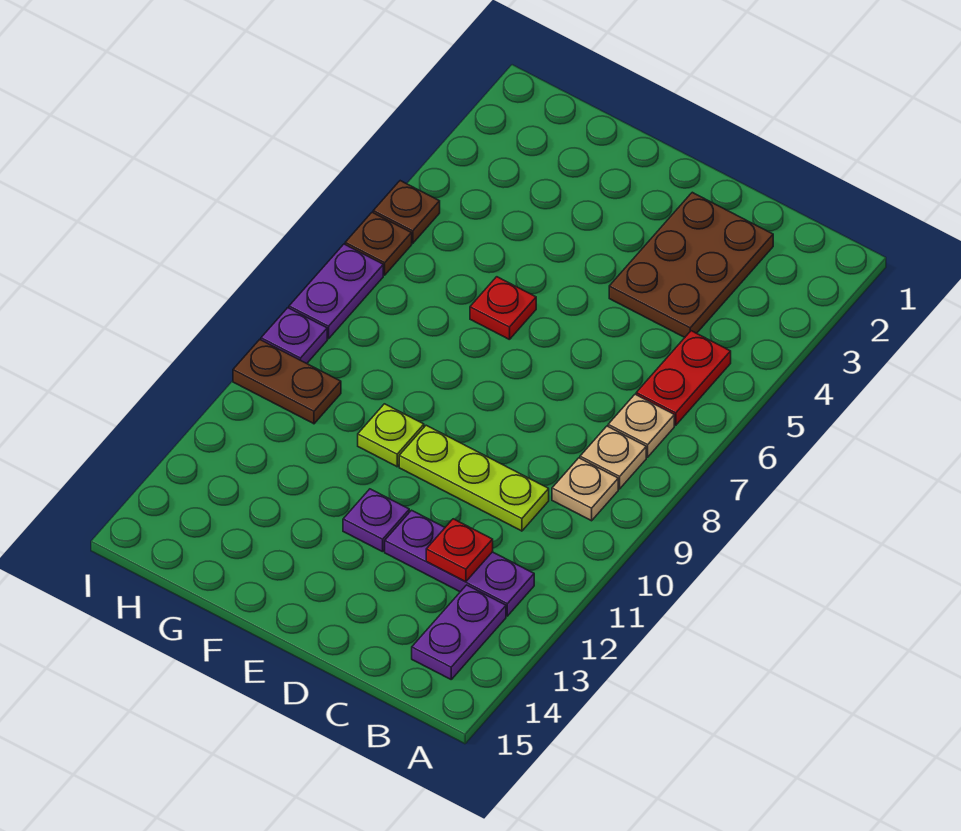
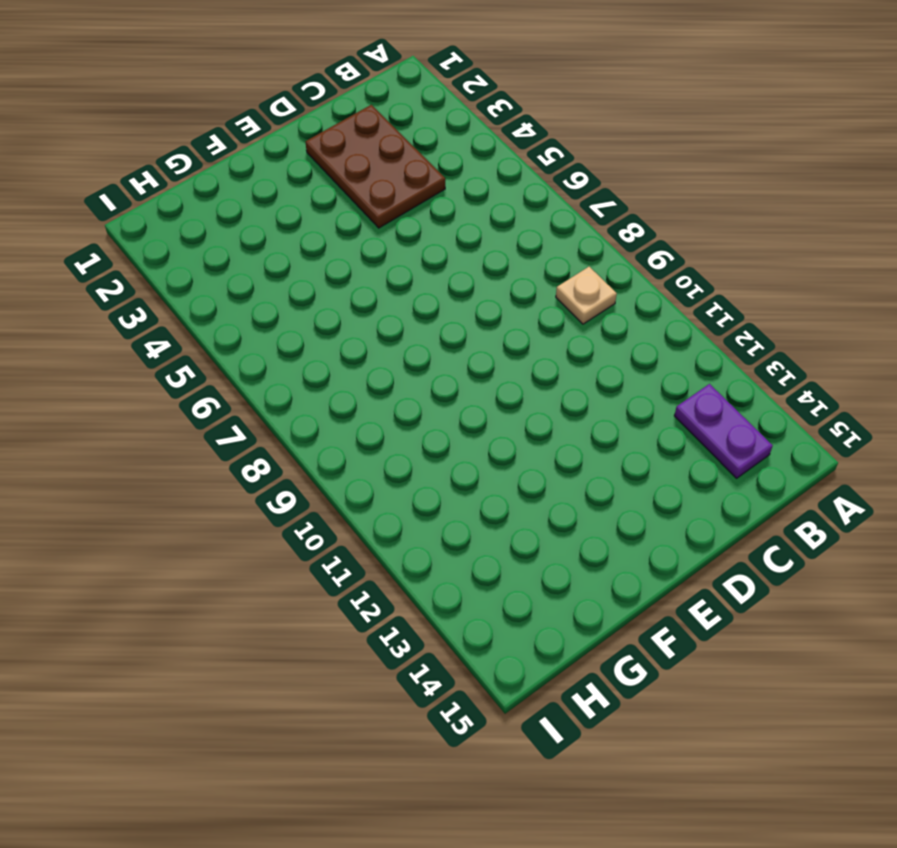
none -> red 1x2 plate [636,331,731,425]
none -> tan 1x1 plate [608,394,674,457]
none -> tan 1x1 plate [580,426,646,489]

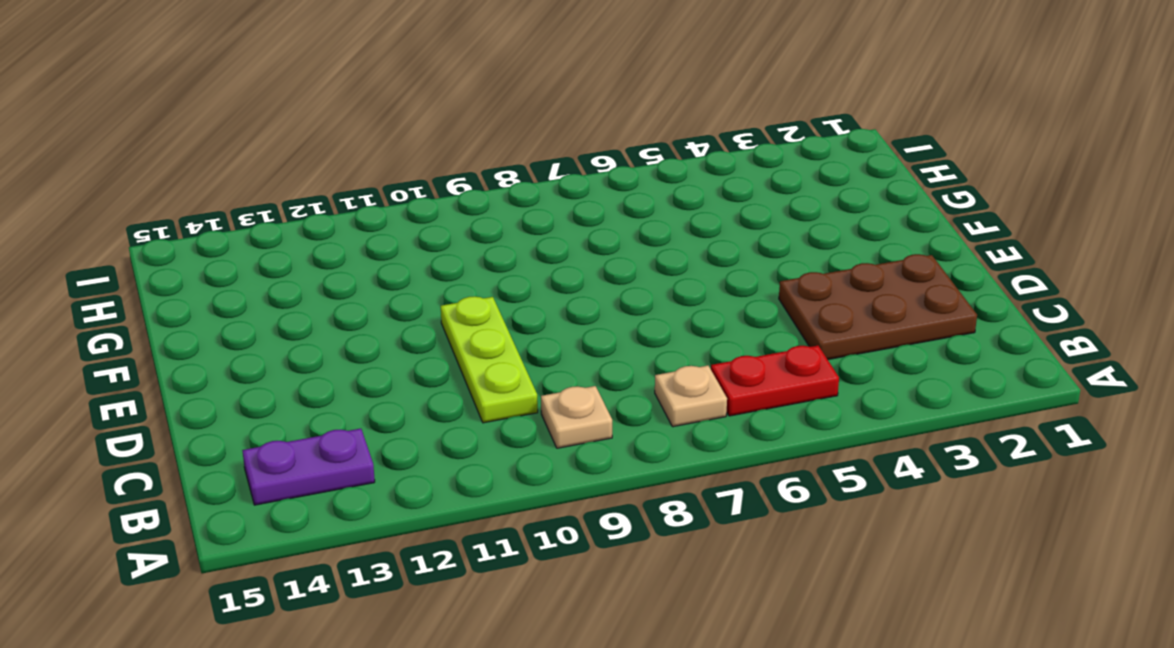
none -> tan 1x1 plate [580,426,646,489]
none -> purple 1x3 plate [385,510,534,616]
none -> purple 1x1 plate [343,489,409,552]

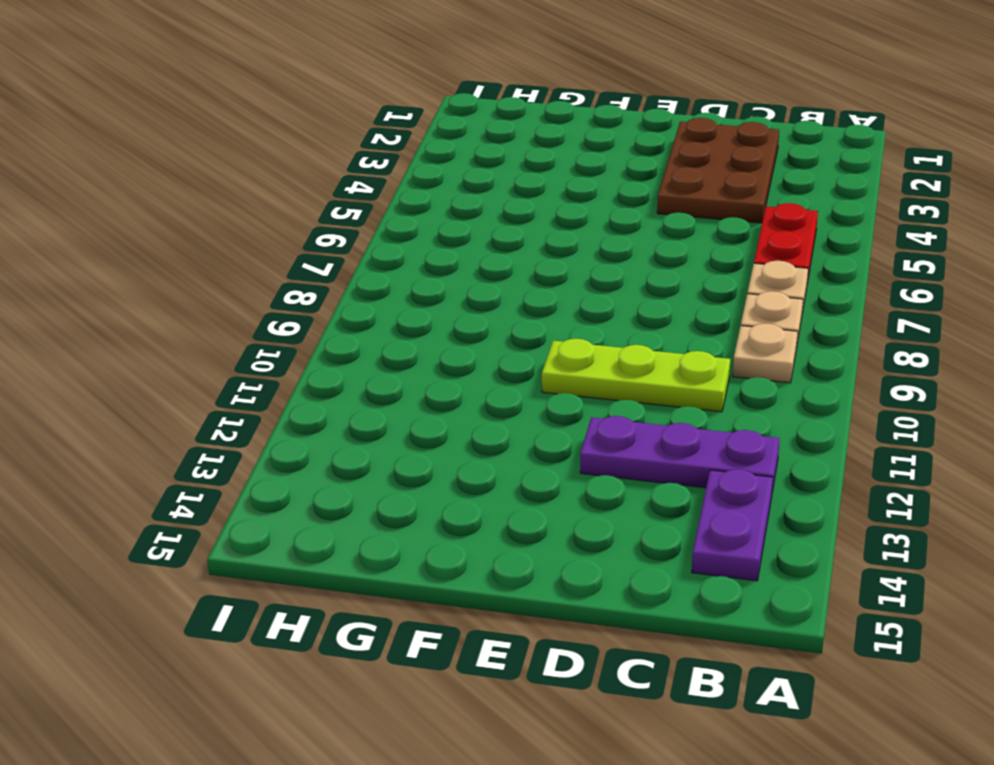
none -> purple 1x1 plate [343,489,409,552]
none -> red 1x1 plate [470,277,536,340]
none -> lime 1x1 plate [358,404,424,467]

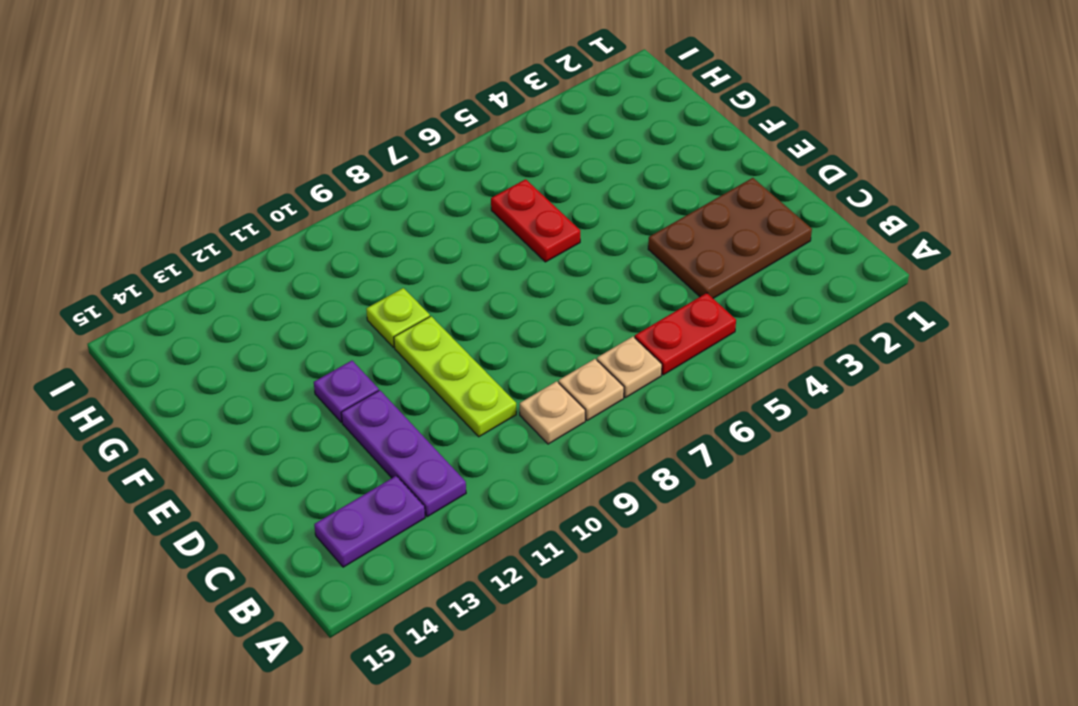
red 1x2 plate [491,179,580,262] -> red 1x1 plate [470,277,536,340]
none -> brown 1x2 plate [233,340,341,424]
none -> brown 1x1 plate [373,181,440,243]
none -> brown 1x1 plate [345,212,412,275]

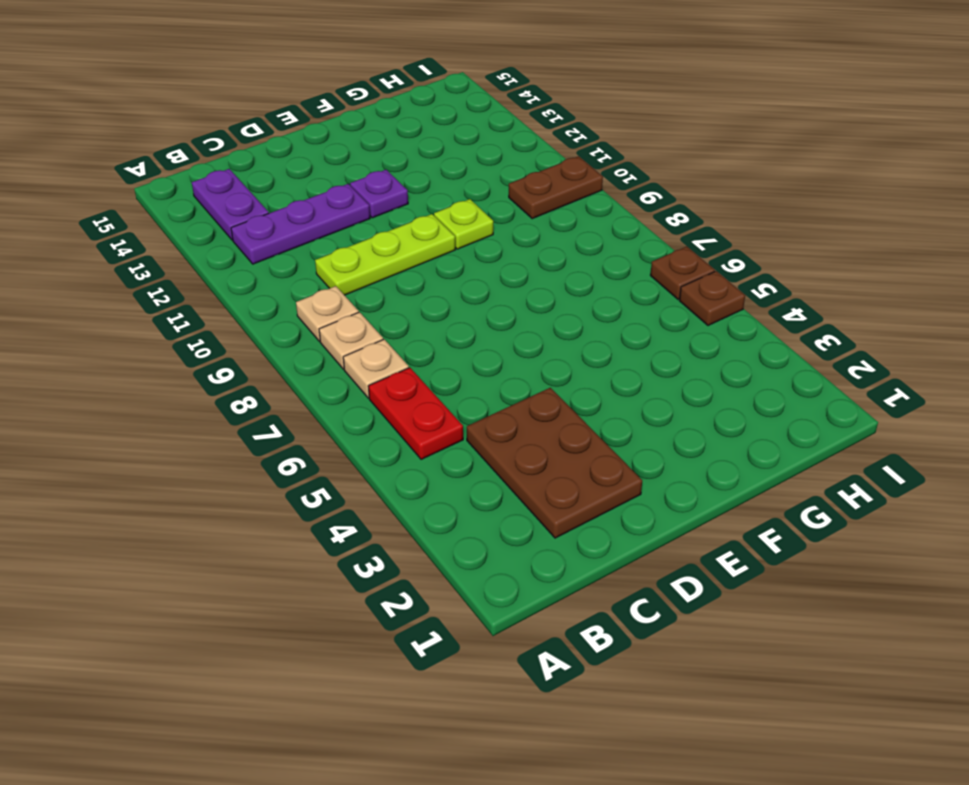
none -> red 1x1 plate [470,277,536,340]
none -> purple 1x2 plate [289,244,383,339]
none -> purple 1x1 plate [261,308,327,363]

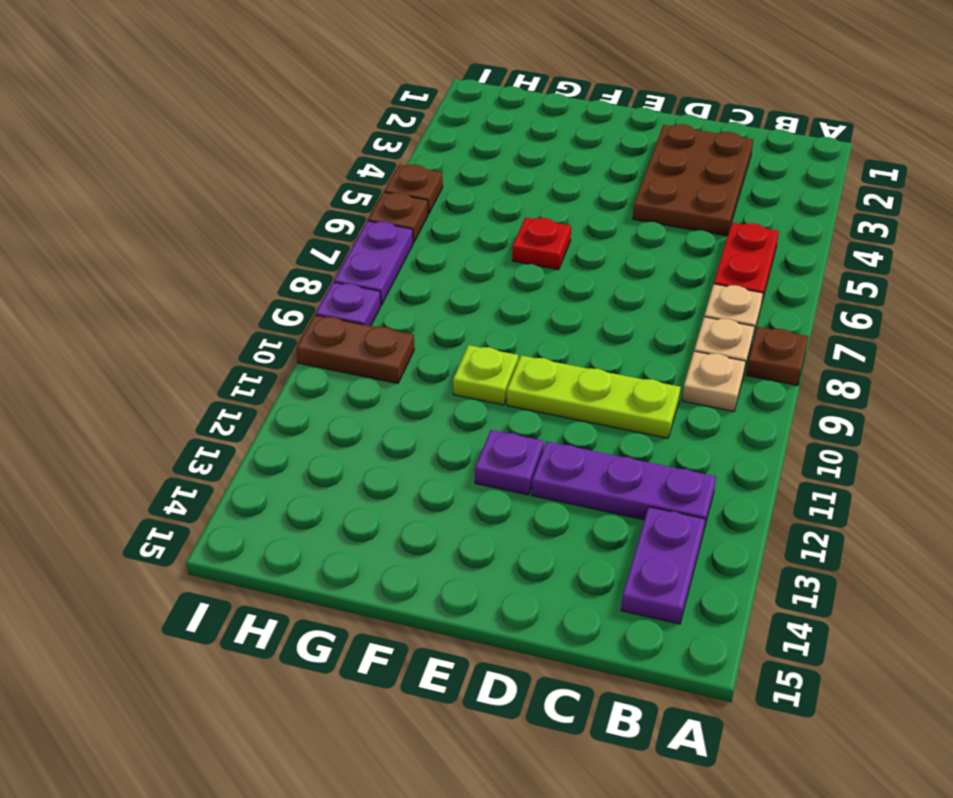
brown 1x1 plate [747,327,808,385] -> none
none -> red 1x1 plate [426,519,493,582]

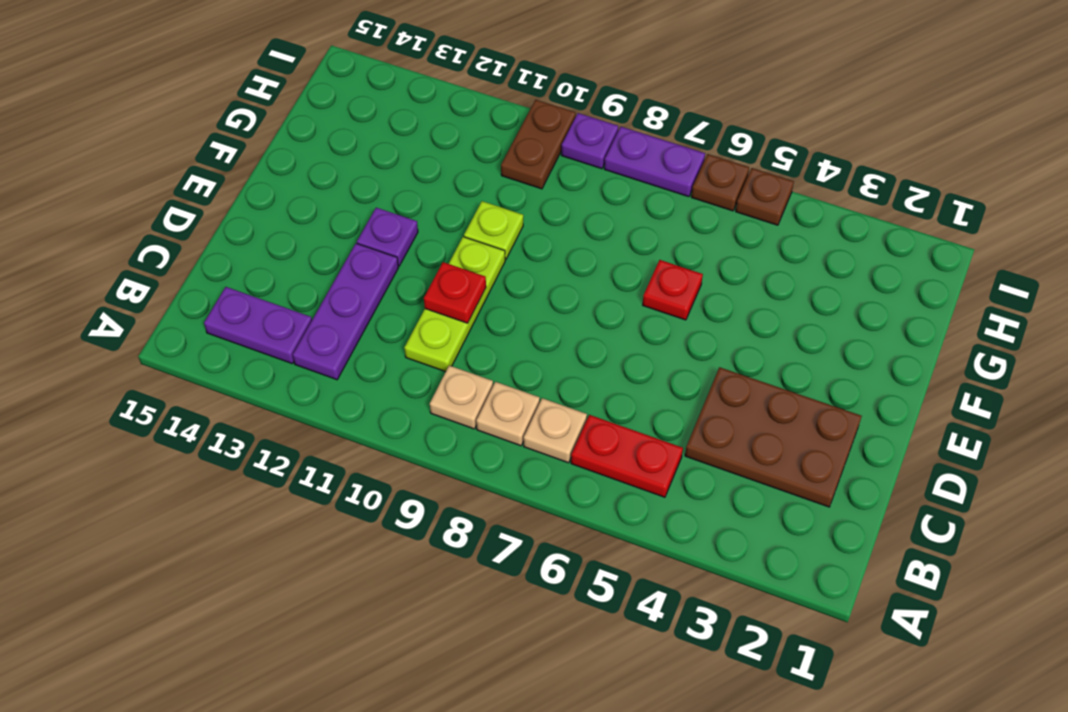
red 1x1 plate [424,262,486,323] -> red 1x1 plate moved to [426,519,493,582]

